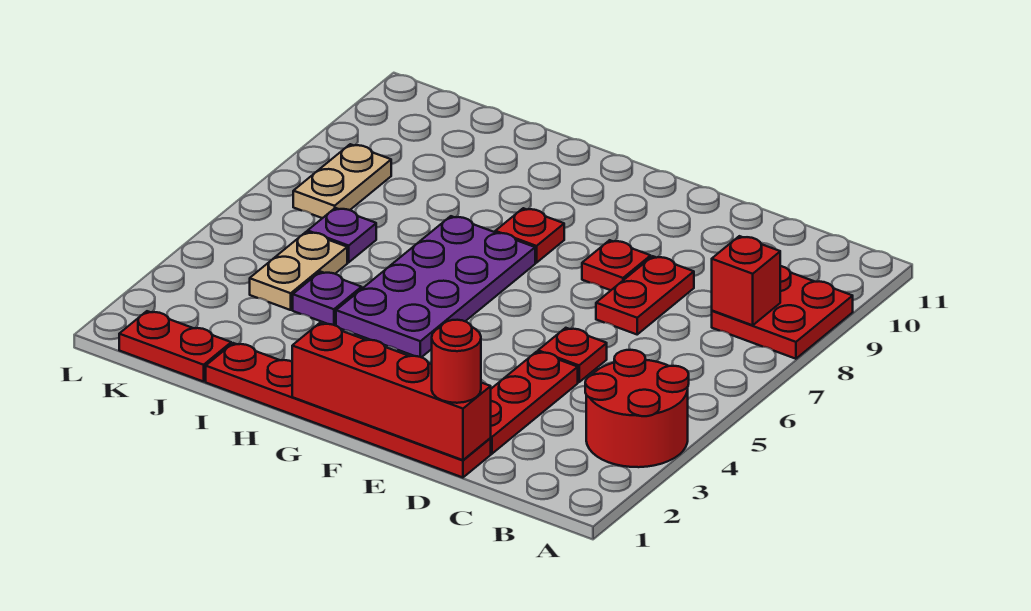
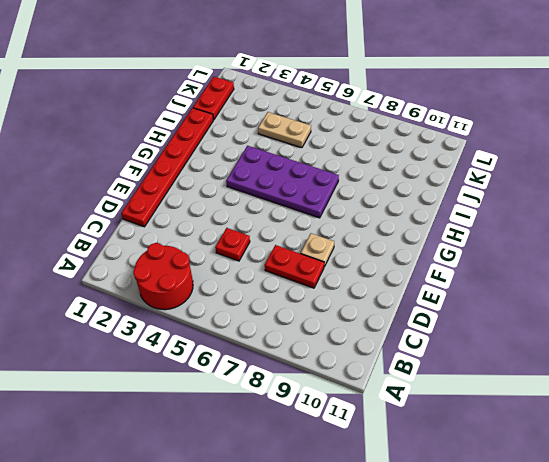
tan 1x1 plate [301,233,334,267] -> red 1x1 plate [582,240,651,290]
none -> red 2x2 plate [712,266,853,359]
none -> red 1x3 plate [491,352,578,454]
none -> red 1x1 plate [495,208,564,263]

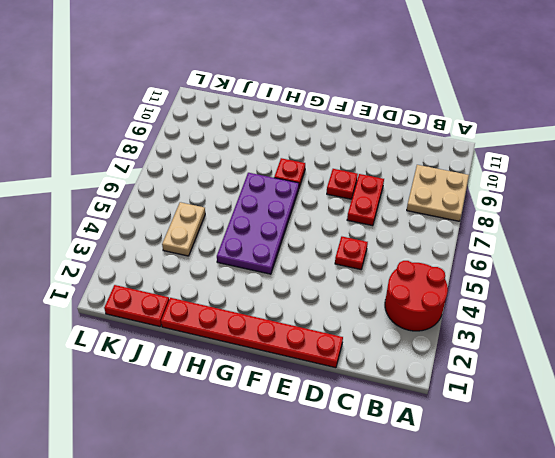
tan 2x2 plate [407,165,469,221] -> red 2x2 plate [712,266,853,359]
none -> red 1x3 plate [491,352,578,454]
none -> purple 1x1 plate [293,272,362,325]
none -> purple 1x1 plate [308,208,376,262]

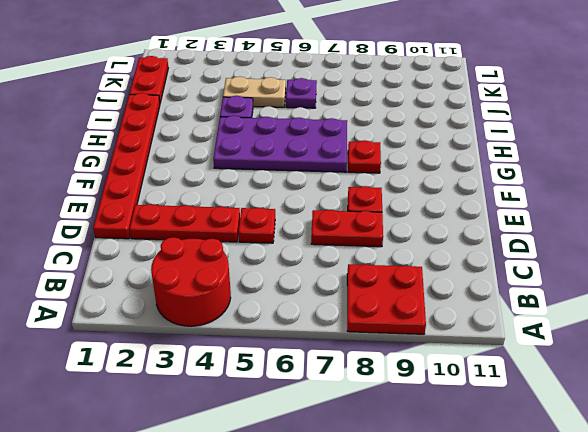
none -> tan 1x2 plate [293,144,391,218]
none -> red 1x1 brick [712,236,780,325]
none -> red 1x4 brick [292,323,491,460]

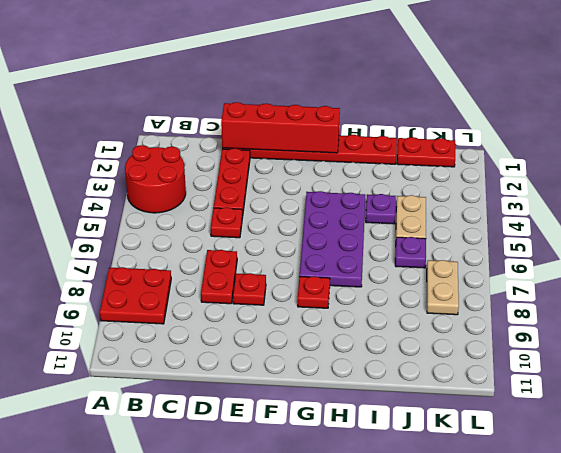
none -> red 1x1 brick [712,236,780,325]
none -> red 1x1 round brick [432,320,481,403]

